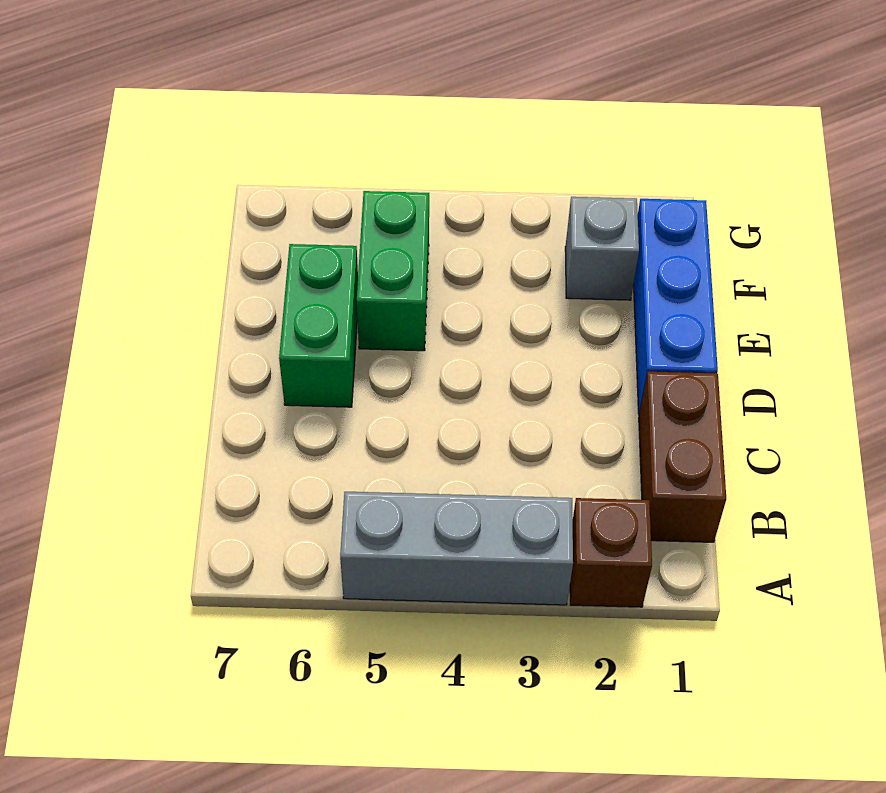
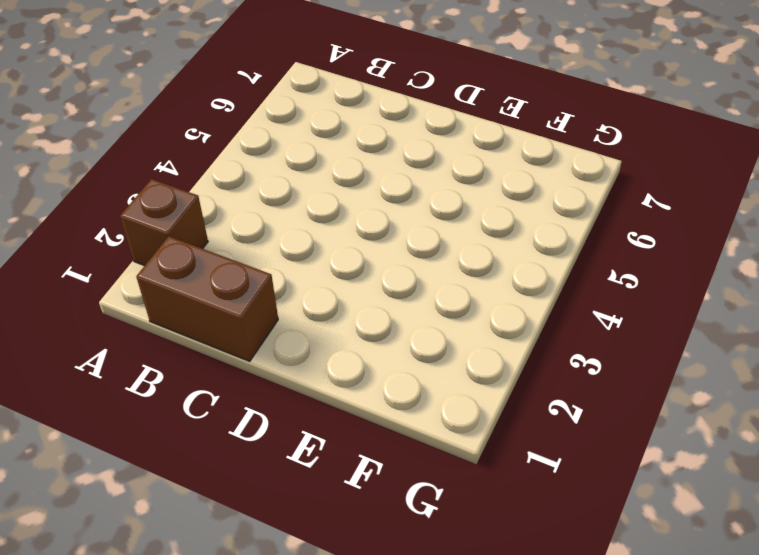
none -> grey 1x3 brick [340,492,573,605]
none -> blue 1x3 brick [633,199,718,414]

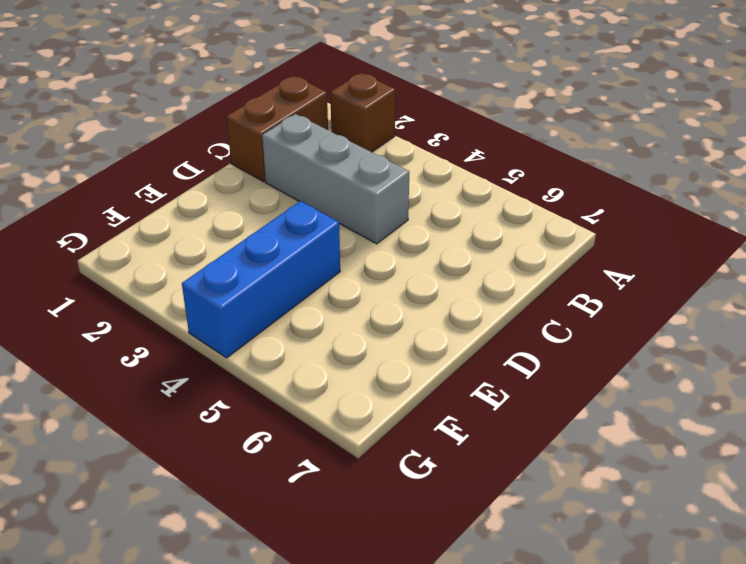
grey 1x3 brick [262,114,409,244] -> grey 1x3 brick moved to [340,492,573,605]
blue 1x3 brick [182,201,340,358] -> blue 1x3 brick moved to [633,199,718,414]
none -> green 1x2 brick [279,244,358,407]
none -> green 1x2 brick [357,191,429,351]

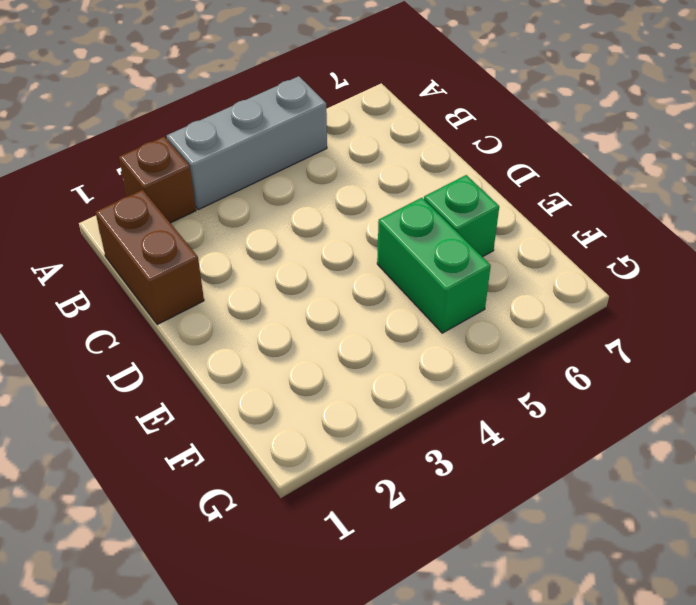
green 1x1 brick [424,175,499,257] -> green 1x2 brick [279,244,358,407]
none -> blue 1x3 brick [633,199,718,414]
none -> grey 1x1 brick [565,197,639,300]

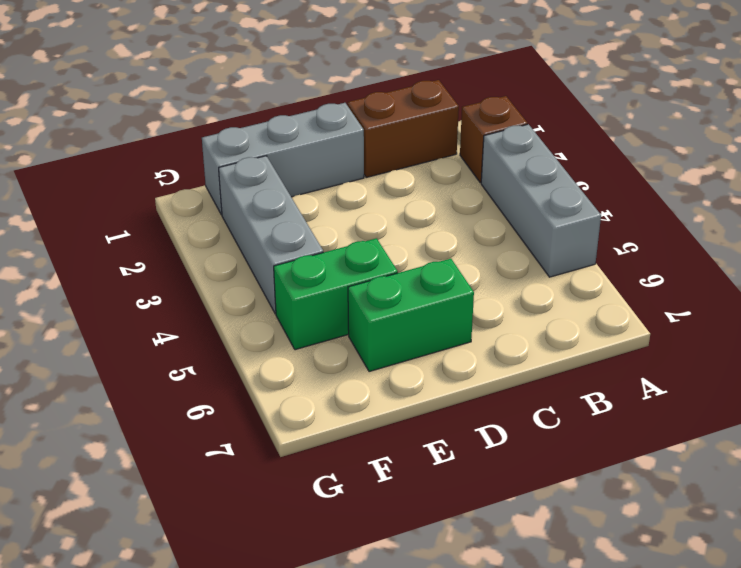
grey 1x3 brick [202,103,364,215] -> blue 1x3 brick [633,199,718,414]
grey 1x3 brick [219,156,323,314] -> grey 1x1 brick [565,197,639,300]

